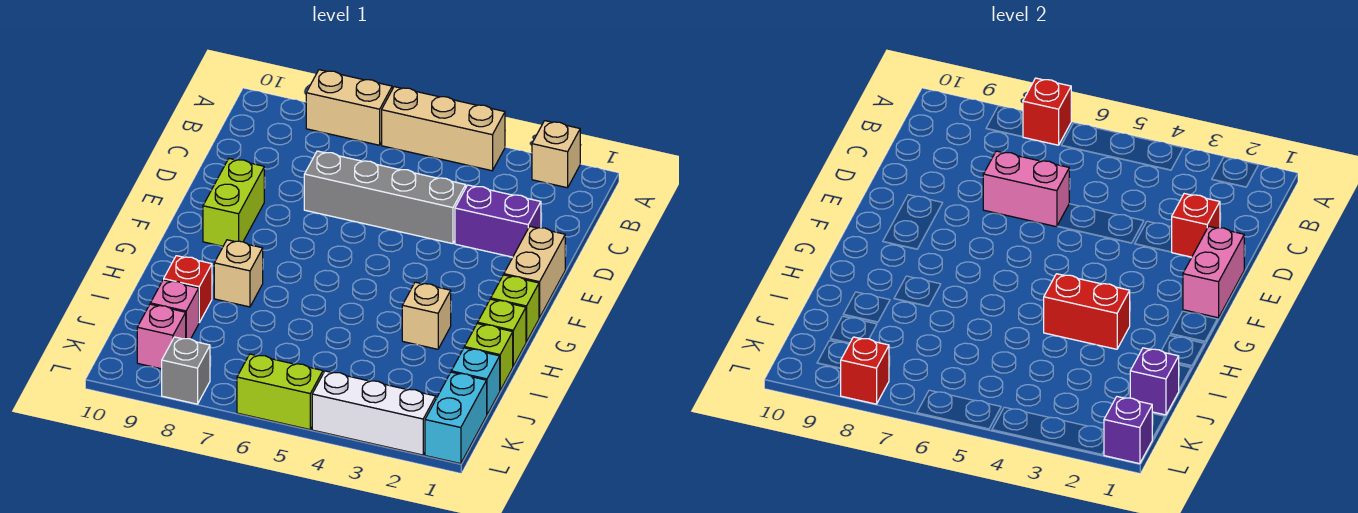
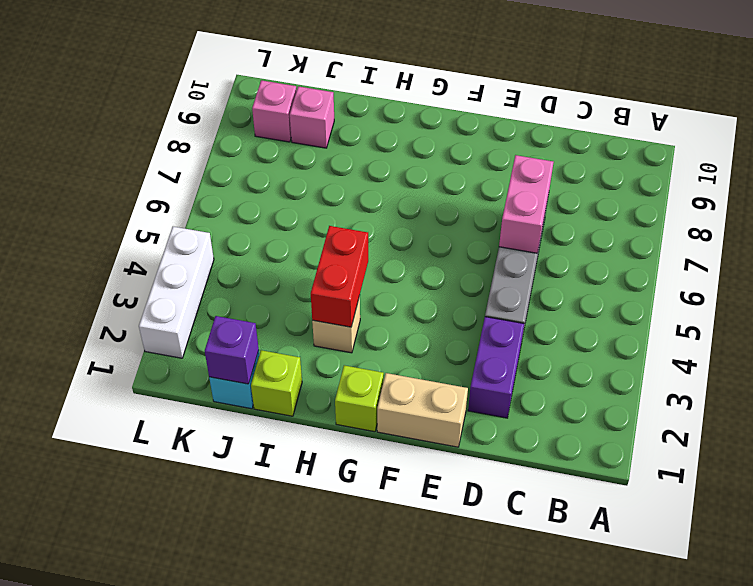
none -> tan 1x1 brick [532,121,580,188]
none -> tan 1x3 brick [382,87,505,171]
none -> tan 1x2 brick [306,70,392,145]

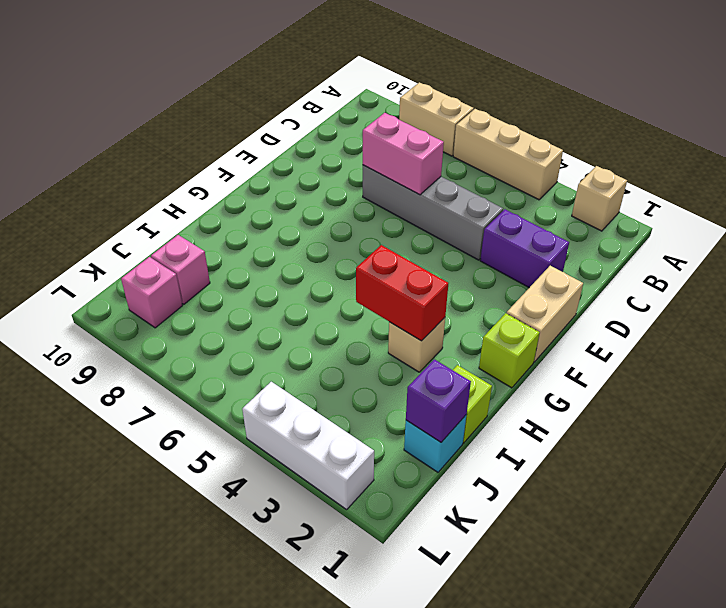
none -> lime 1x2 brick [203,159,264,246]
none -> lime 1x1 brick [478,299,526,366]
none -> tan 1x1 brick [214,240,263,307]

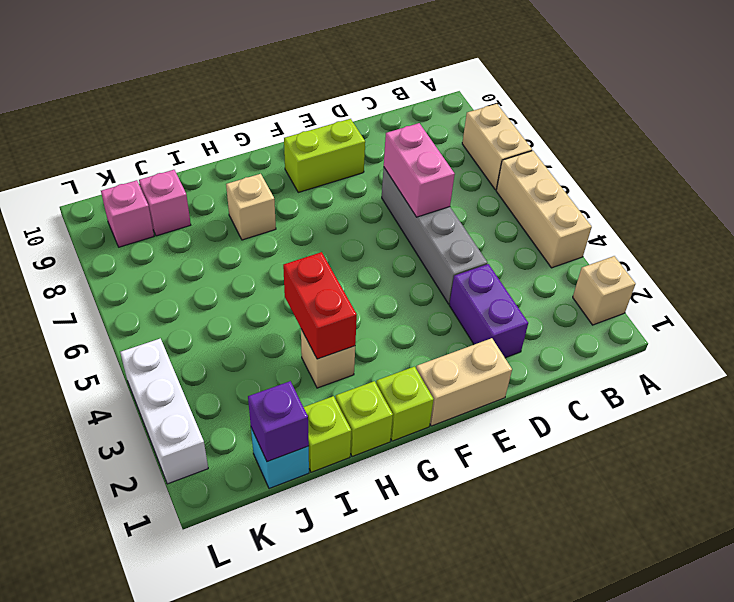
none -> red 1x1 brick [164,256,212,322]
none -> cyan 1x2 brick [425,372,487,464]
none -> lime 1x2 brick [237,354,323,430]

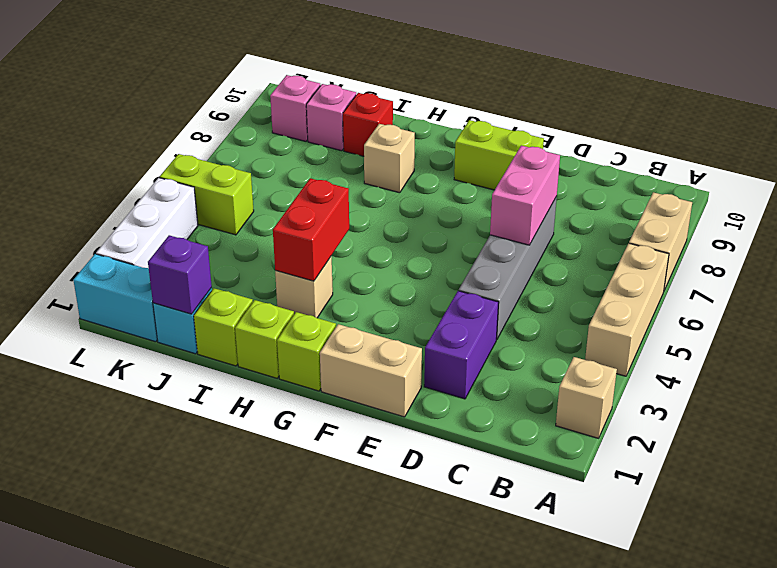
lime 1x2 brick [160,154,254,235] -> lime 1x2 brick turned to [237,354,323,430]
none -> grey 1x1 brick [162,337,210,404]
none -> red 1x1 brick [1023,78,1071,145]
none -> red 1x1 brick [1172,194,1220,257]

